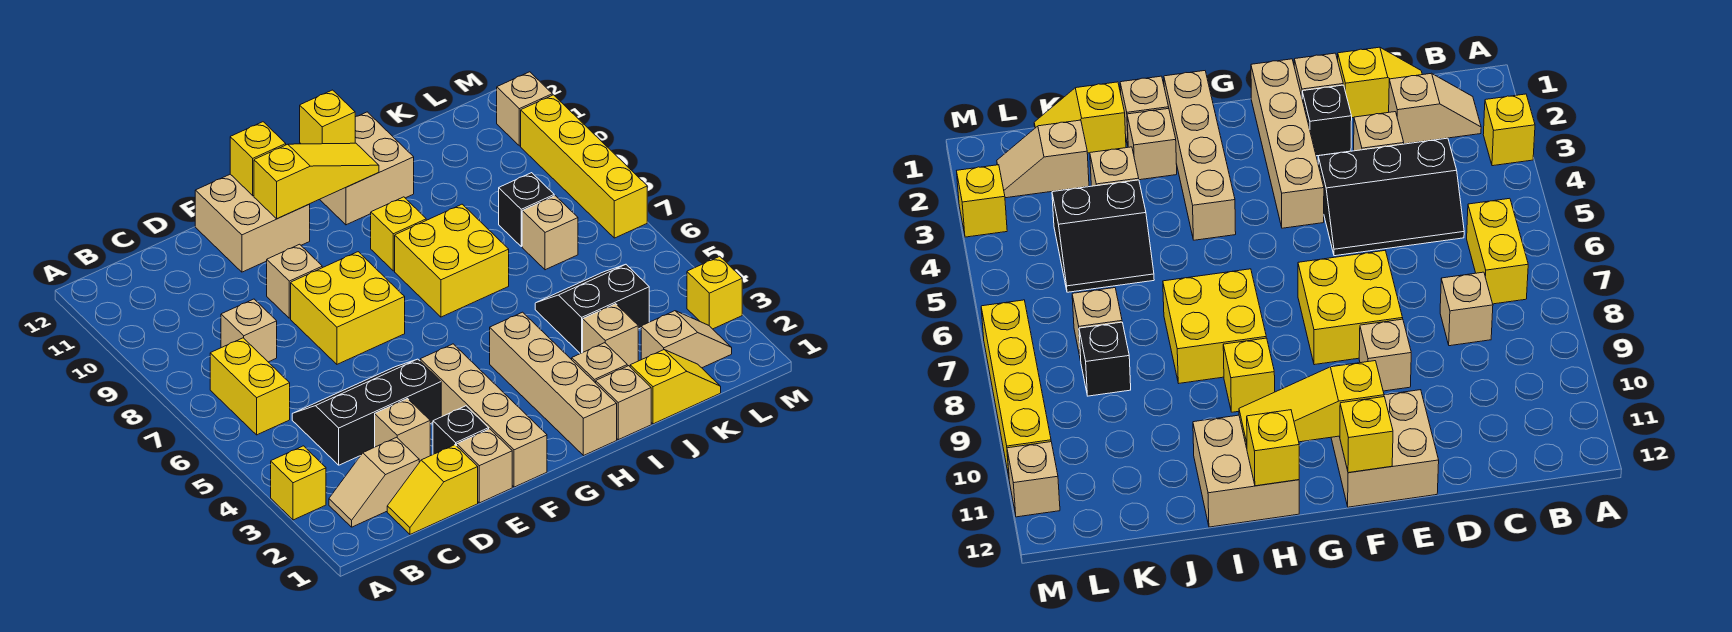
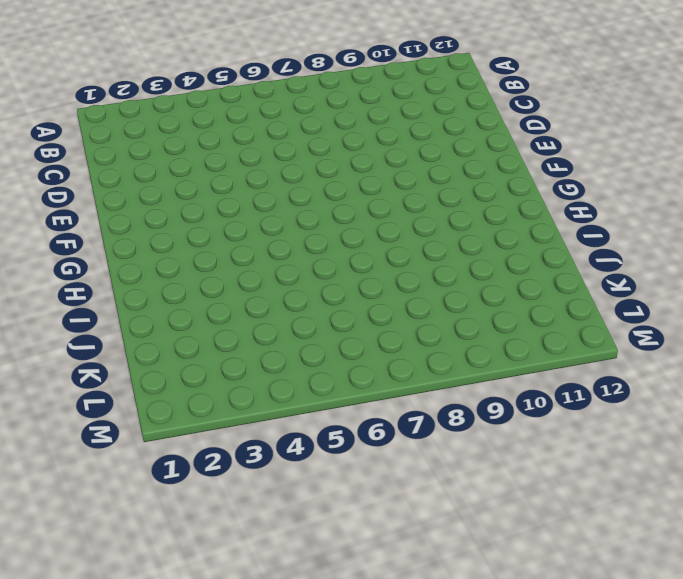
none -> yellow 1x1 brick [271,446,326,520]
none -> tan 1x2 slope [329,437,419,527]
none -> yellow 1x2 brick [210,338,290,435]
none -> yellow 1x2 slope [387,445,478,534]

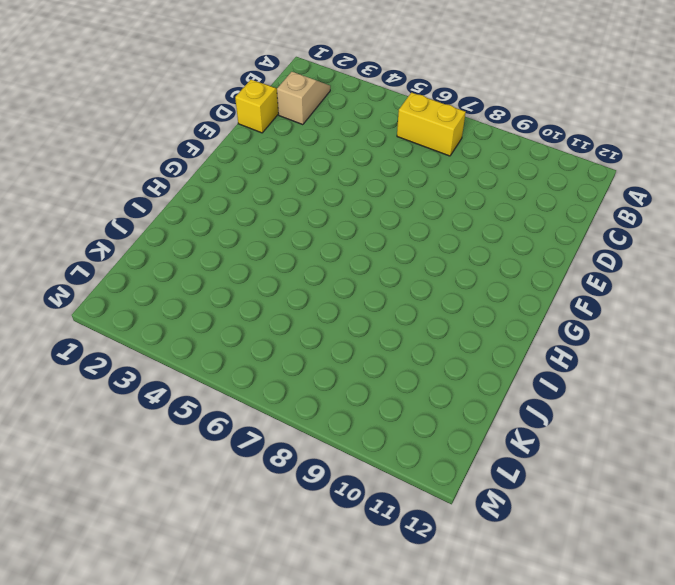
none -> yellow 1x1 brick [271,446,326,520]
none -> black 2x3 slope [292,359,441,465]
none -> tan 1x1 brick [221,299,277,362]
none -> tan 1x1 brick [375,399,430,462]

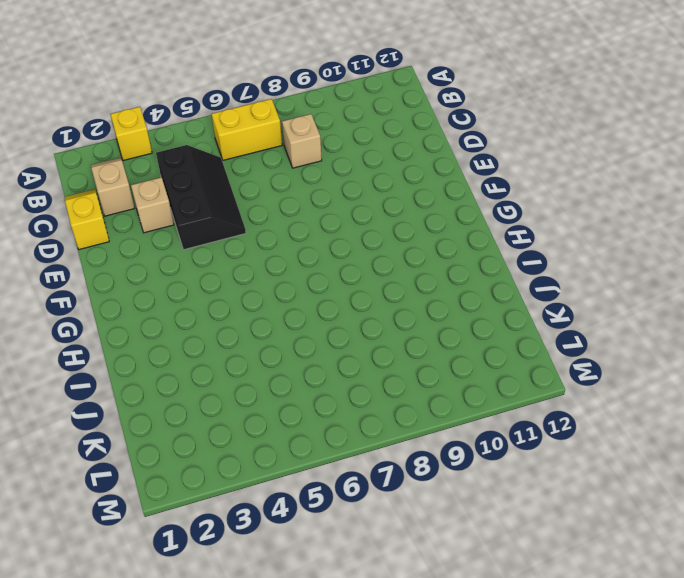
none -> tan 1x1 brick [457,429,512,503]
none -> black 1x1 brick [433,406,489,454]
none -> yellow 2x2 brick [291,252,405,364]
none -> tan 1x1 brick [267,244,322,318]

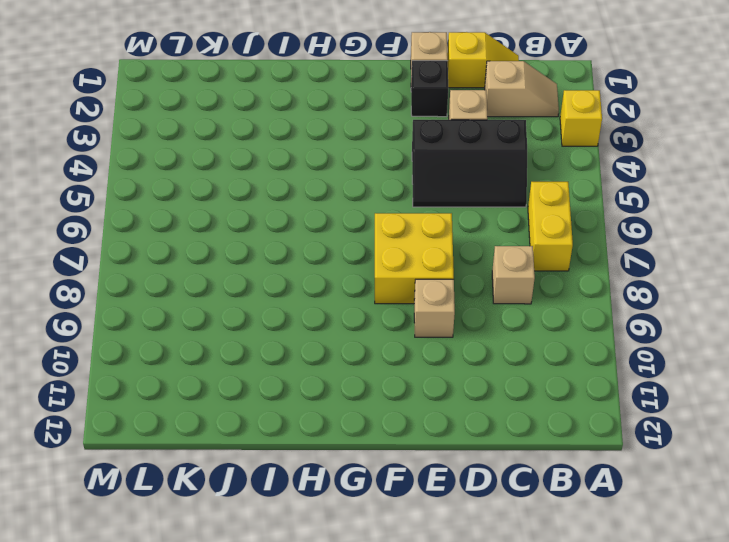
none -> tan 2x2 brick [195,174,310,272]
none -> tan 1x4 brick [420,344,547,487]
none -> tan 1x4 brick [490,312,617,456]
none -> yellow 2x2 brick [395,204,509,317]

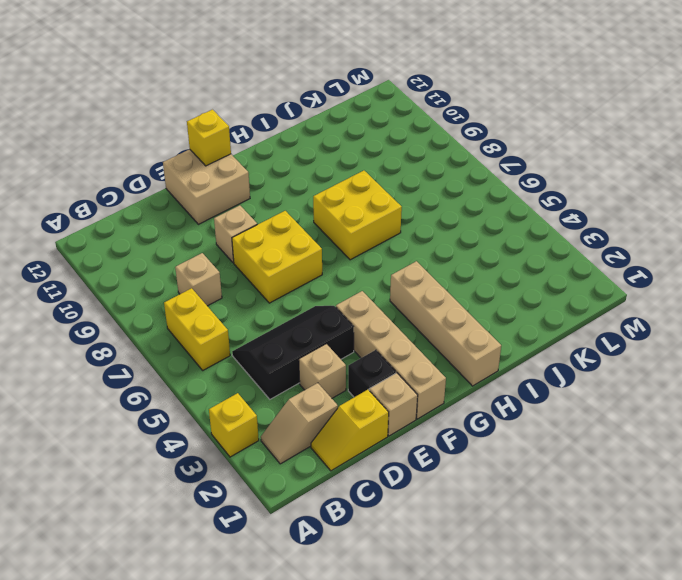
none -> yellow 1x1 brick [371,197,426,271]
none -> tan 2x2 brick [300,112,414,225]
none -> tan 1x1 brick [596,366,651,440]
none -> tan 1x1 brick [572,343,627,383]

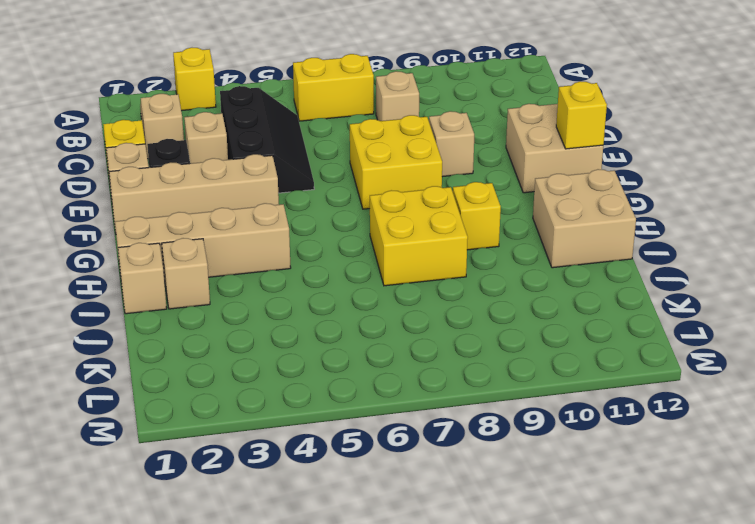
none -> yellow 1x2 slope [630,350,721,424]
none -> tan 1x1 brick [583,304,638,366]
none -> black 2x2 slope [535,264,649,354]
none -> tan 1x2 slope [641,311,732,368]

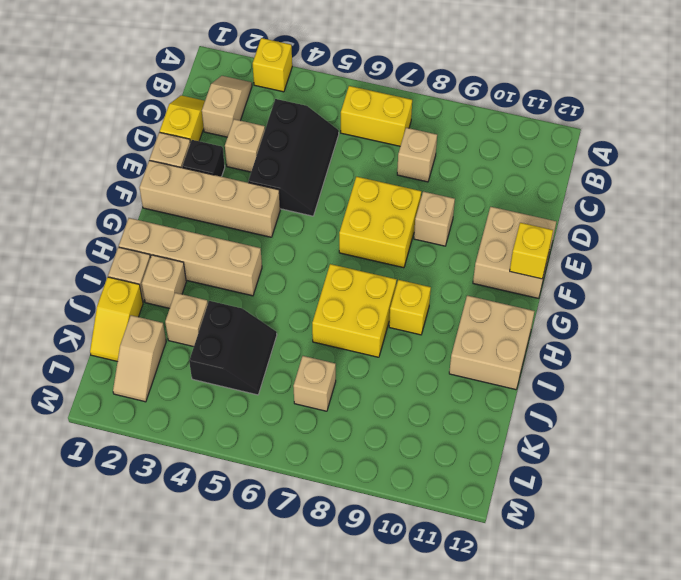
none -> black 1x1 brick [499,173,554,247]
none -> yellow 1x1 brick [687,256,742,329]
none -> yellow 1x4 brick [521,95,647,238]
none -> tan 1x1 brick [497,72,552,146]

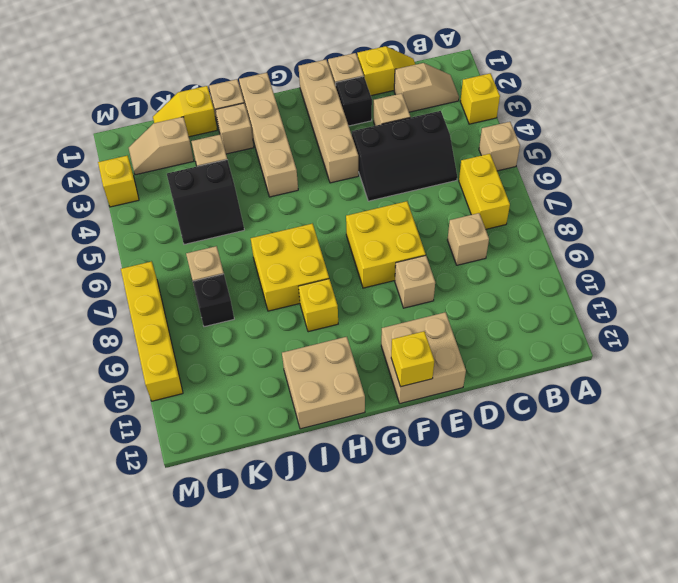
tan 1x1 brick [479,122,520,171] -> tan 1x1 brick moved to [497,72,552,146]
none -> yellow 1x3 slope [254,143,379,219]
none -> yellow 1x1 brick [300,90,355,144]

